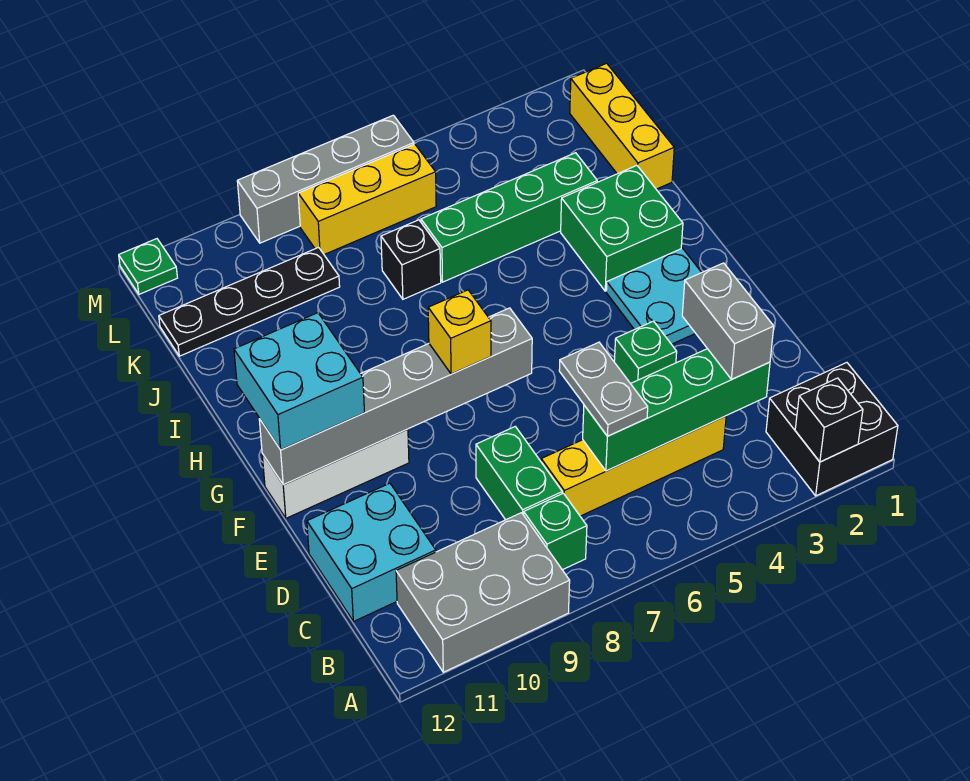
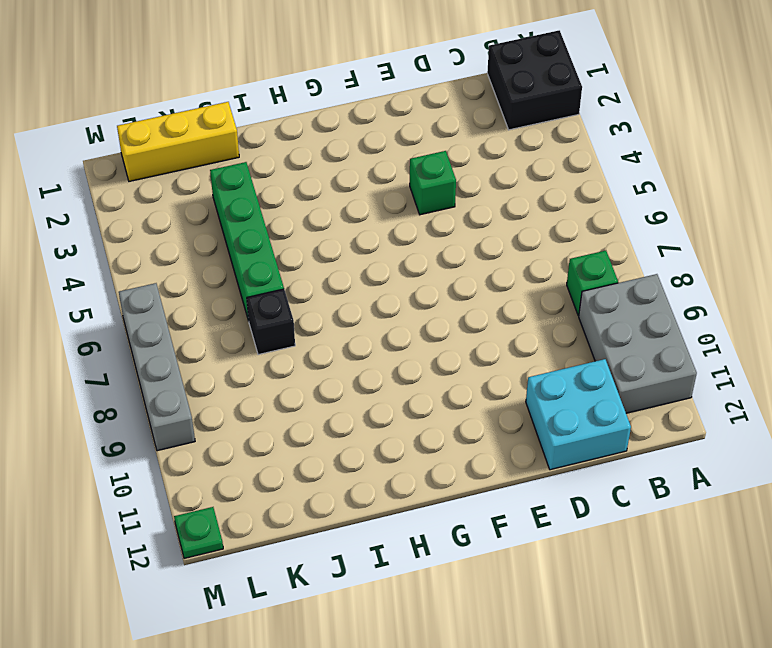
none -> yellow 1x4 brick [541,416,726,516]
none -> green 1x2 brick [476,427,562,520]
none -> cyan 2x2 plate [606,248,702,344]

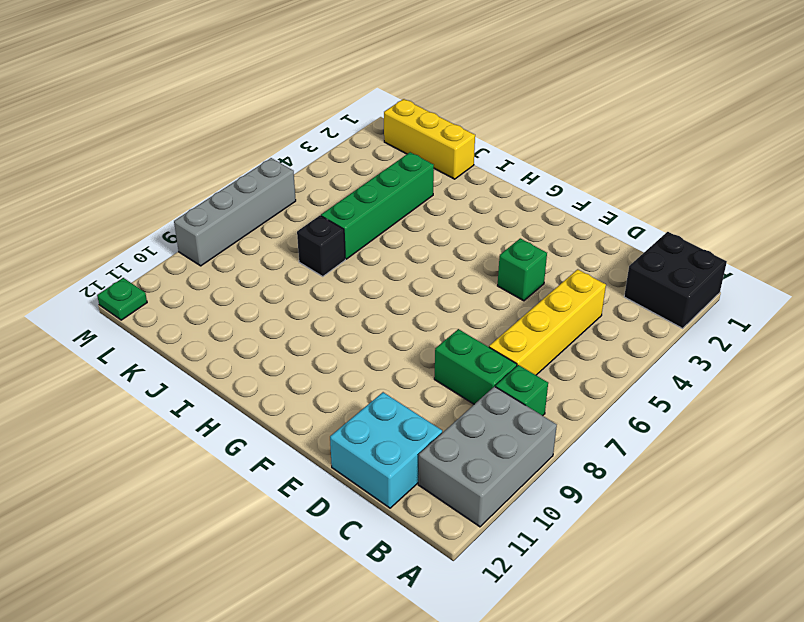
none -> cyan 2x2 plate [606,248,702,344]
none -> white 1x3 brick [262,429,409,518]
none -> green 2x2 brick [561,166,683,291]

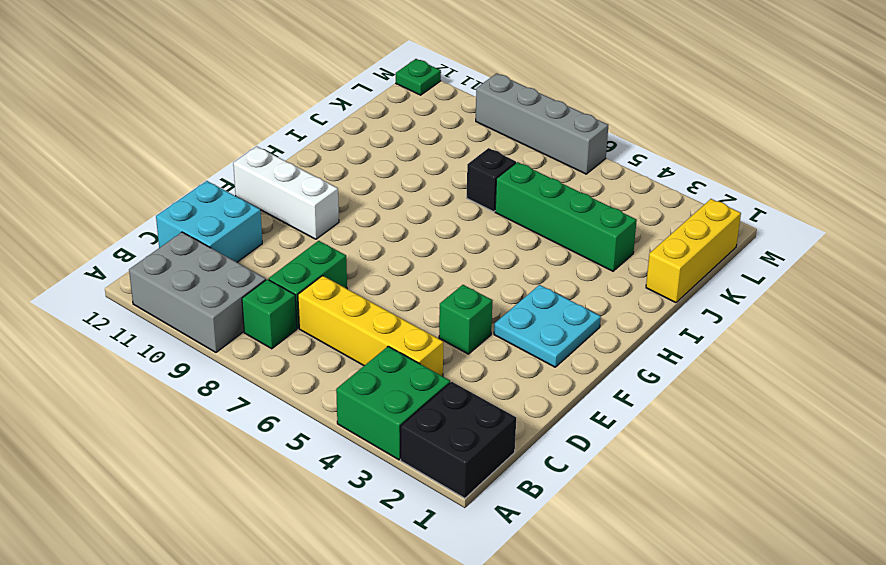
green 2x2 brick [336,346,450,460] -> green 2x2 brick moved to [561,166,683,291]
none -> black 1x4 plate [159,247,340,356]
none -> yellow 1x3 brick [298,144,436,254]
none -> black 1x1 brick [795,378,863,462]

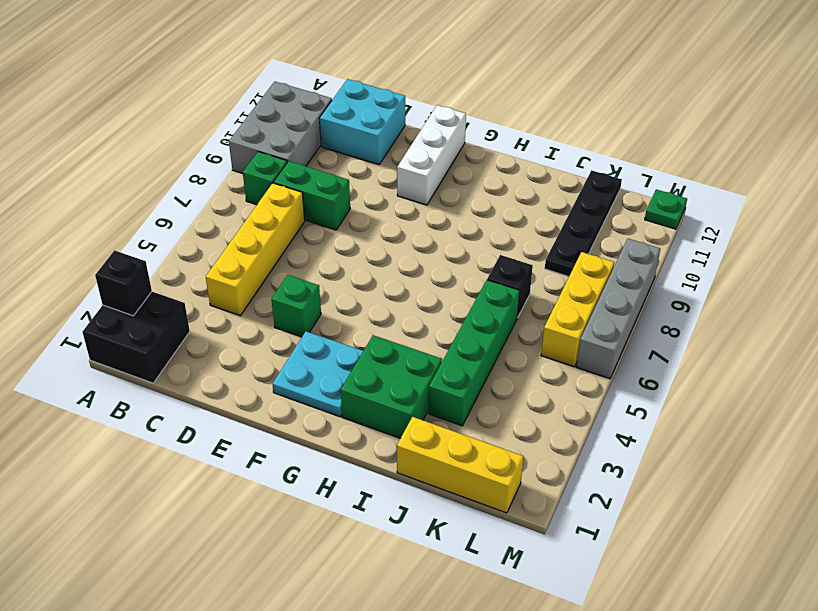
none -> green 1x4 brick [583,349,770,471]
none -> grey 1x6 brick [259,308,532,485]
none -> grey 1x2 brick [682,263,774,379]

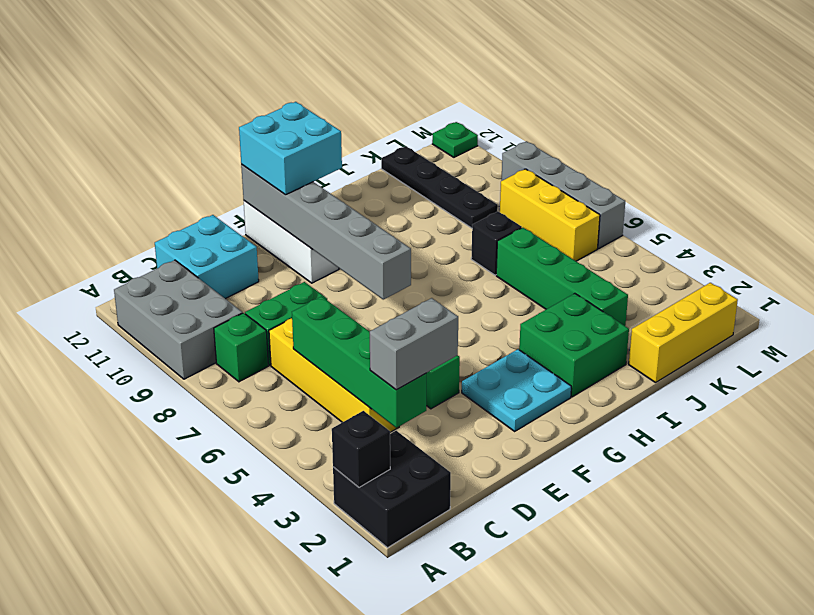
none -> grey 1x2 plate [559,342,648,436]
none -> yellow 1x1 brick [428,290,491,374]

